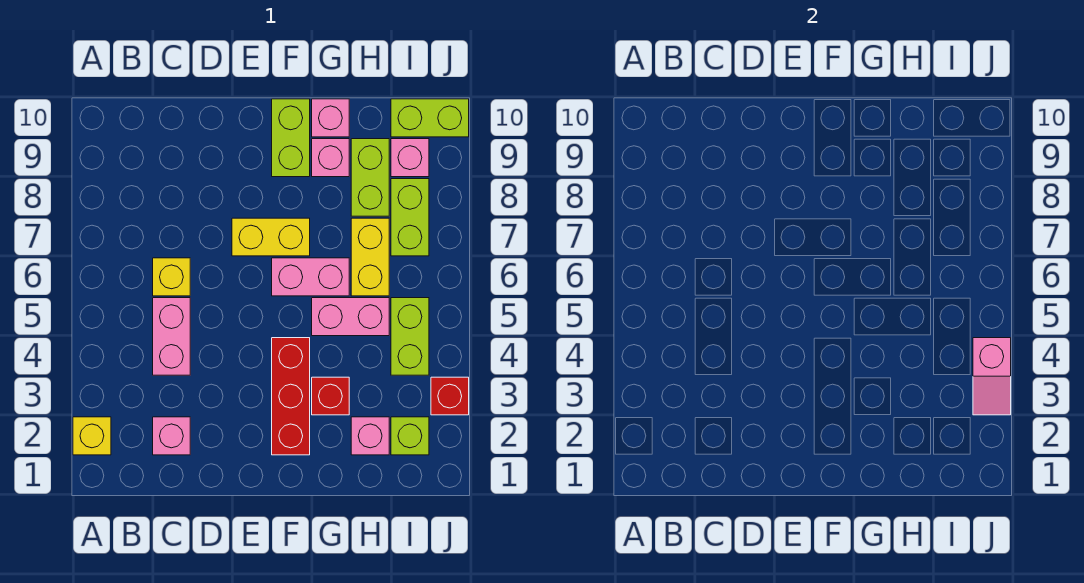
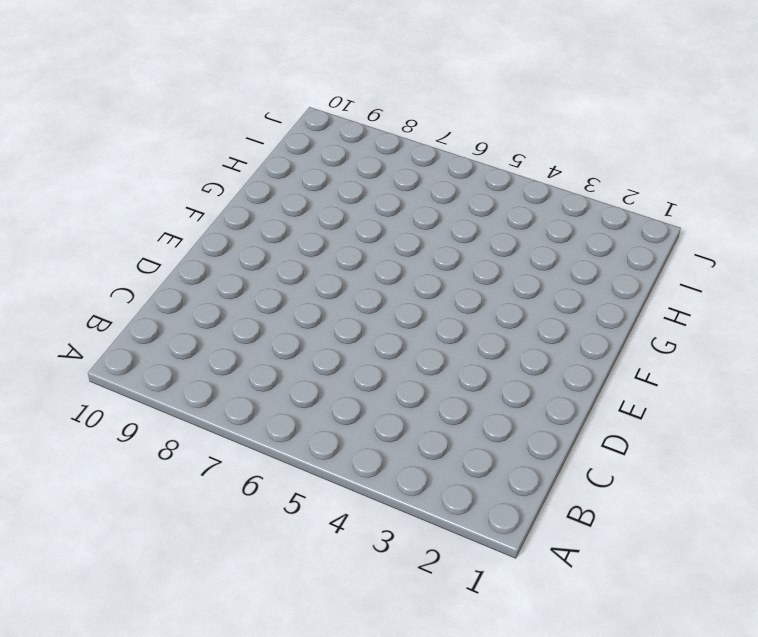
none -> yellow 1x1 brick [73,417,111,455]
none -> pink 1x1 brick [153,417,190,455]
none -> pink 1x2 brick [153,298,190,375]

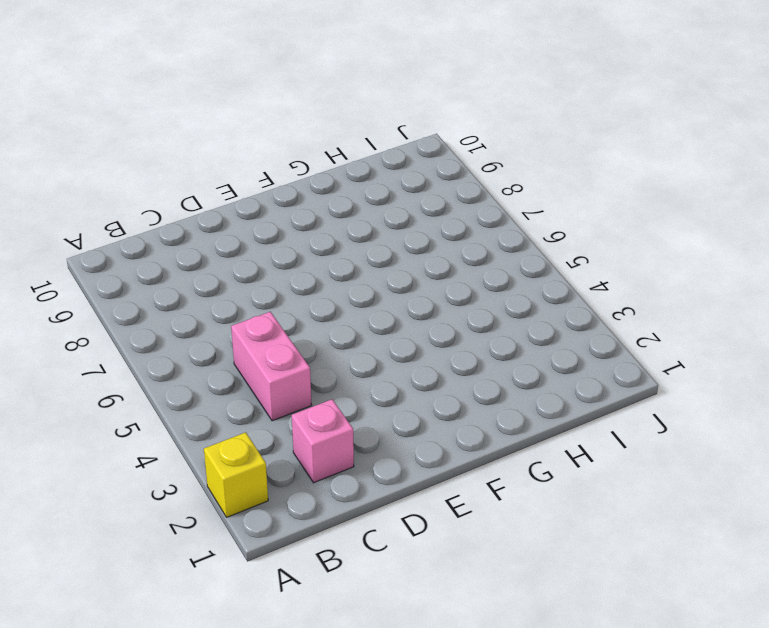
none -> yellow 1x1 brick [153,258,190,296]
none -> yellow 1x2 brick [232,218,310,256]
none -> red 1x3 brick [272,338,310,455]

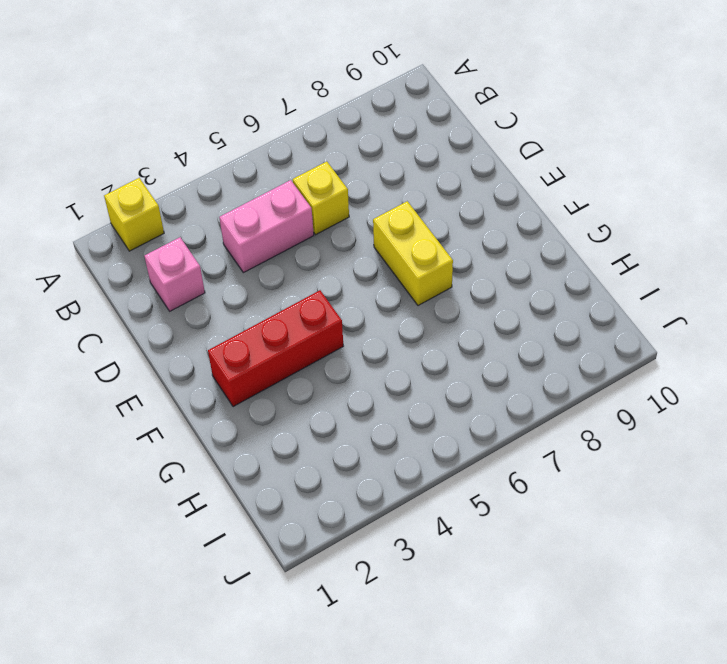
none -> pink 1x2 brick [272,258,349,296]
none -> lime 1x2 brick [272,99,310,177]
none -> red 1x1 brick [312,377,349,415]

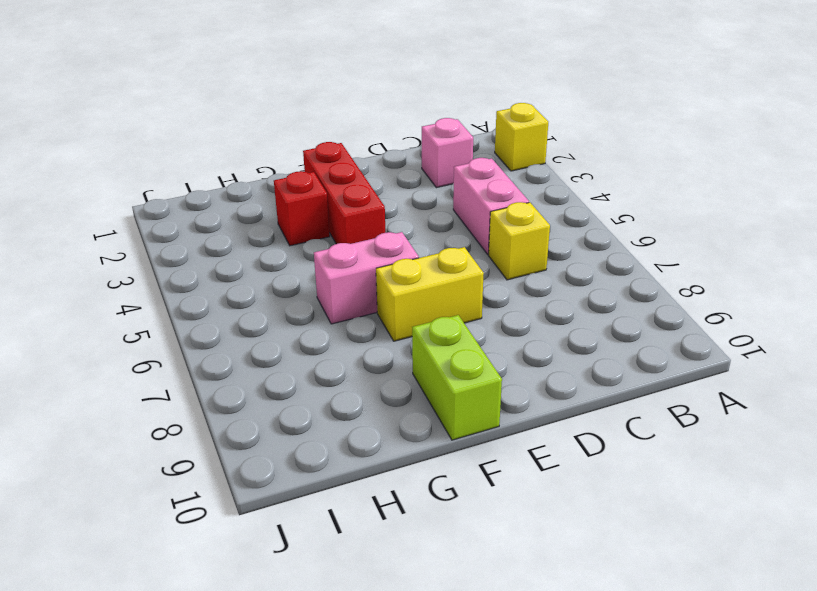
none -> pink 1x2 brick [312,298,389,336]
none -> pink 1x1 brick [312,139,349,177]
none -> pink 1x1 brick [312,99,349,137]

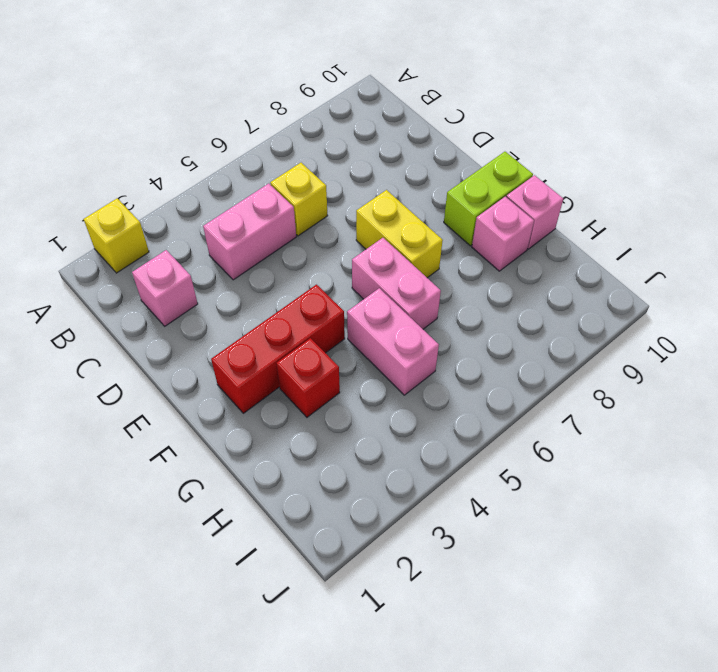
none -> pink 1x1 brick [351,417,389,455]
none -> yellow 1x2 brick [351,218,389,296]
none -> lime 1x2 brick [351,139,389,216]

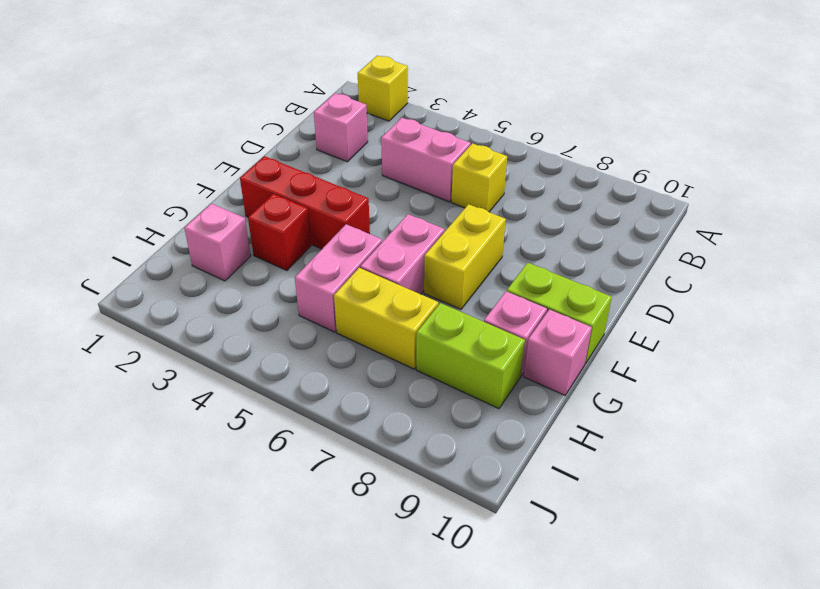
none -> lime 1x1 brick [391,417,429,455]
none -> lime 1x2 brick [391,298,429,375]
none -> lime 1x2 brick [391,179,429,256]

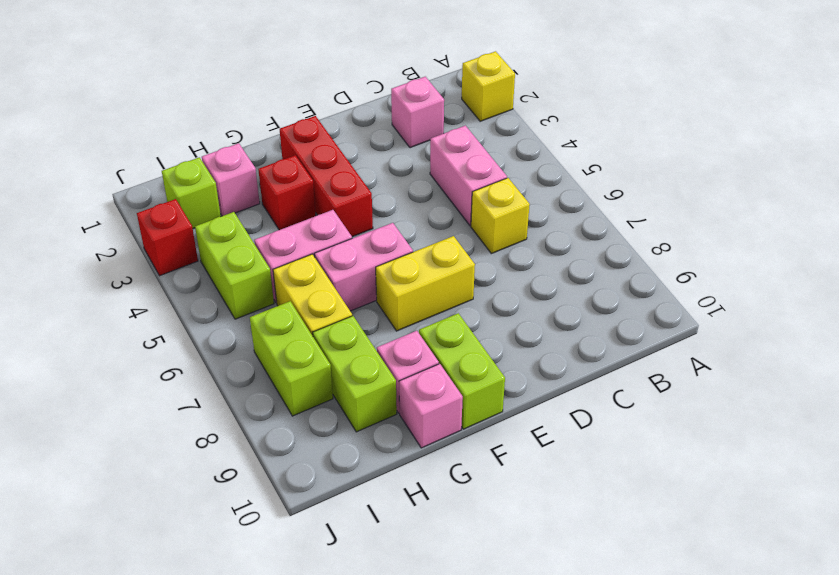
none -> pink 1x1 brick [391,139,429,177]
none -> lime 1x2 brick [391,99,469,137]
none -> pink 1x2 slope [973,338,1011,415]

